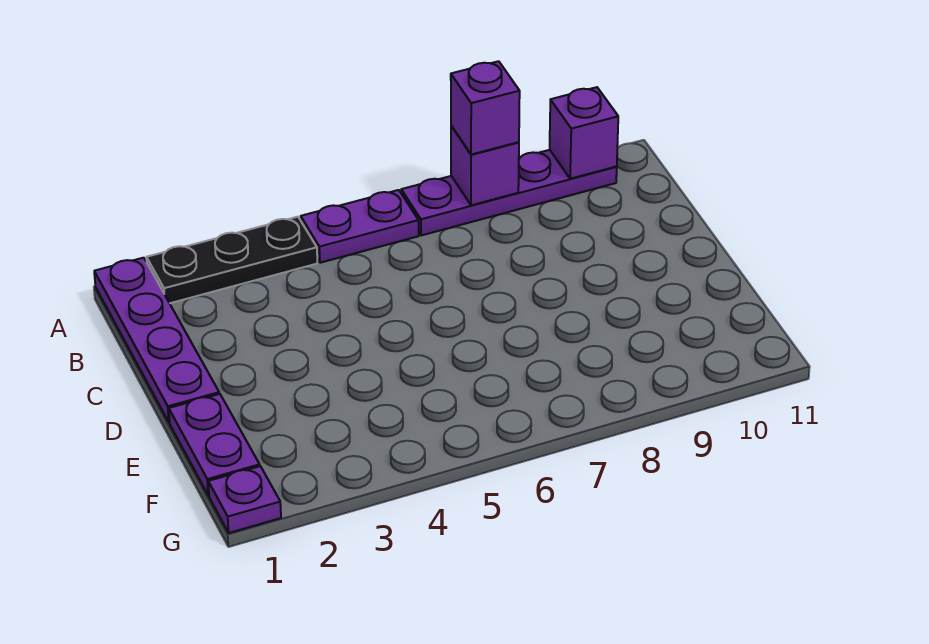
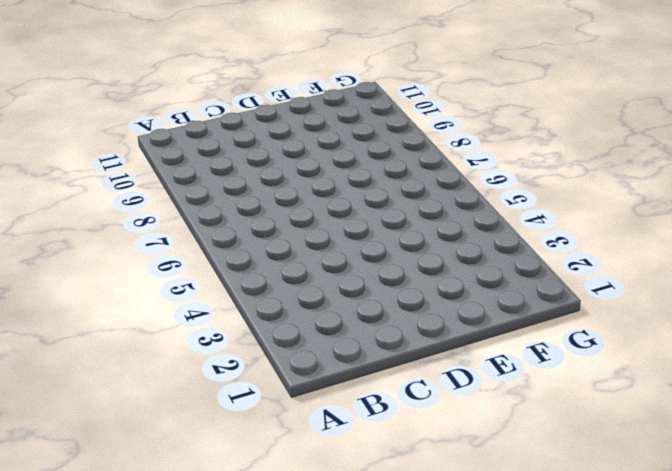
none -> purple 1x4 plate [94,258,219,423]
none -> black 1x3 plate [146,217,317,303]

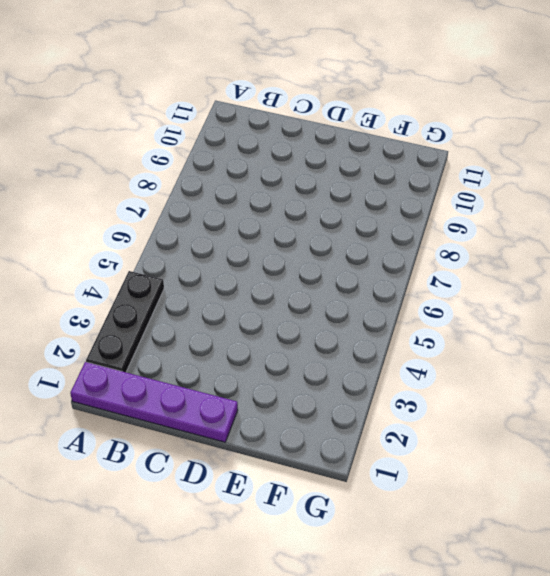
none -> purple 1x2 plate [301,190,419,263]
none -> purple 1x4 plate [401,150,617,236]

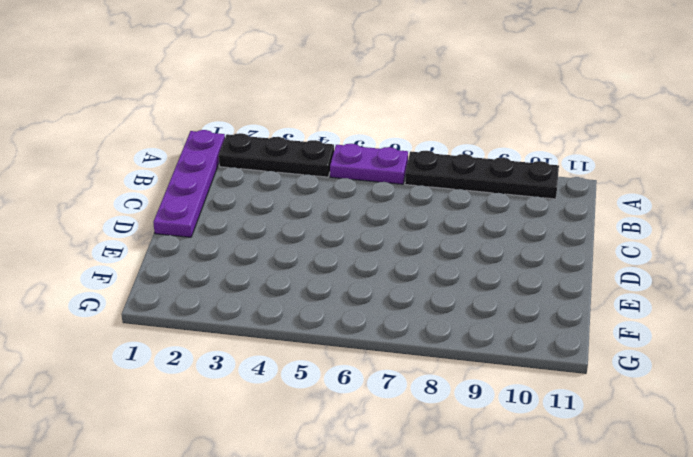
black 1x4 plate [405,151,559,199] -> purple 1x4 plate [401,150,617,236]
none -> purple 1x2 plate [169,394,260,495]
none -> purple 1x1 plate [208,466,281,533]

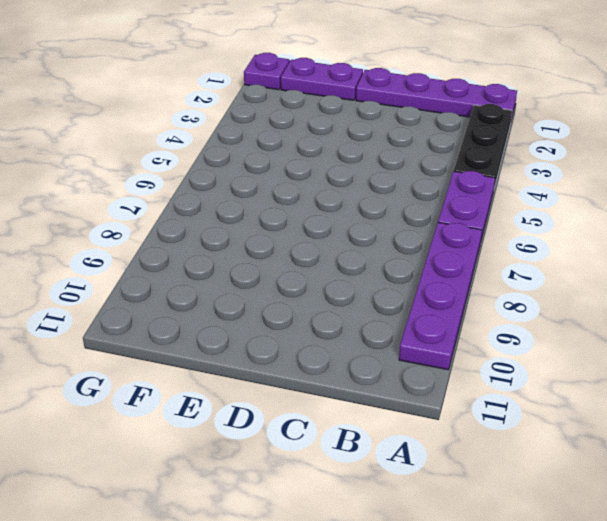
none -> purple 1x1 brick [451,126,519,205]
none -> purple 1x1 brick [550,87,618,179]

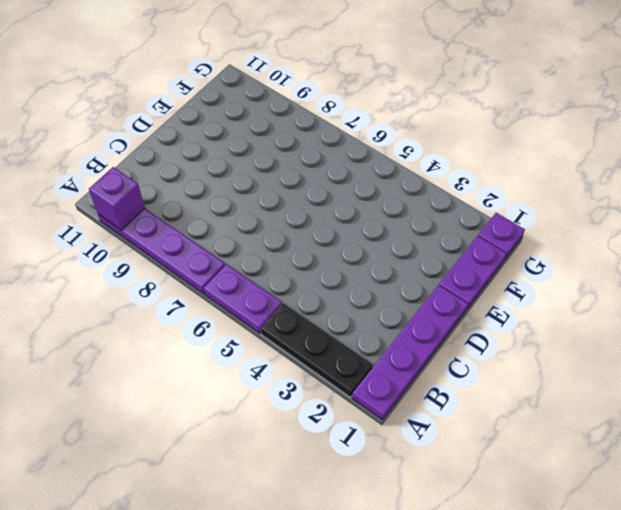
none -> purple 1x1 brick [451,126,519,205]
none -> purple 1x1 brick [451,61,520,155]

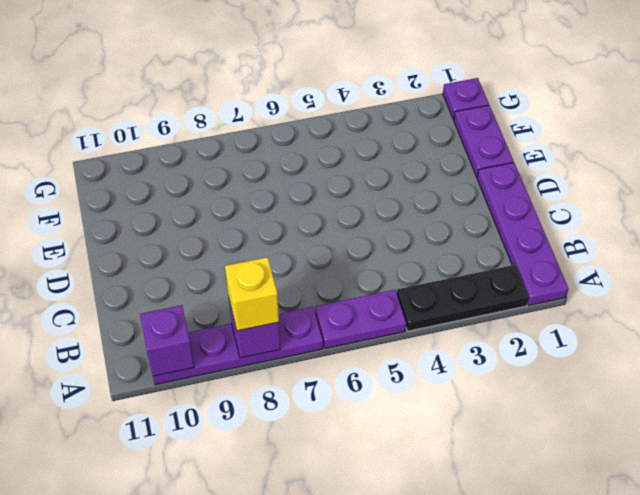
yellow 1x1 brick [225,257,279,331] -> purple 1x1 brick [451,61,520,155]

